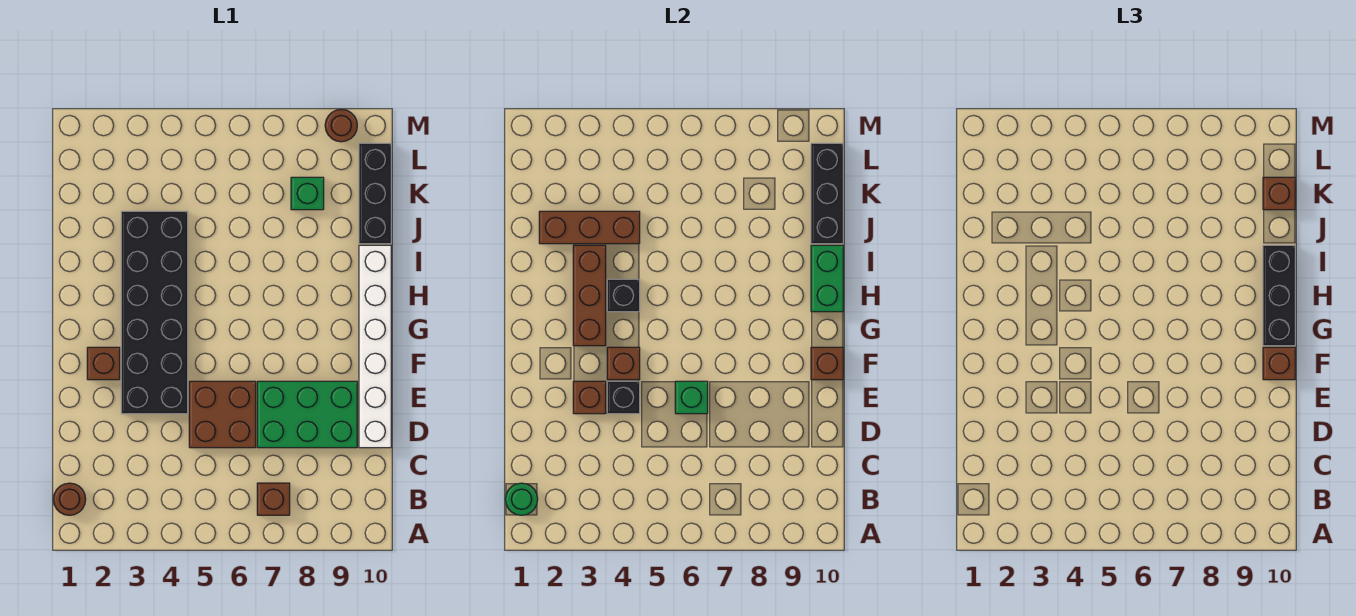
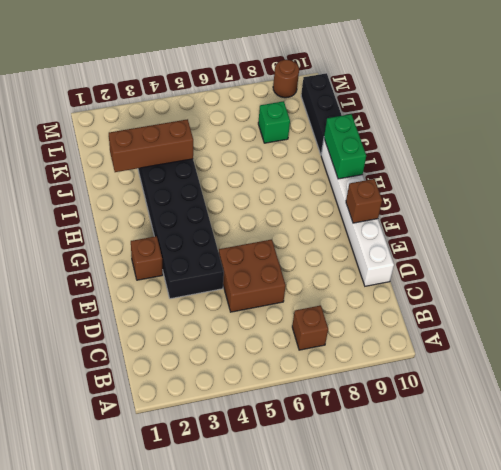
none -> brown 1x1 round brick [53,483,86,515]
none -> green 2x3 brick [257,381,357,448]
none -> green 1x1 round brick [505,483,538,515]

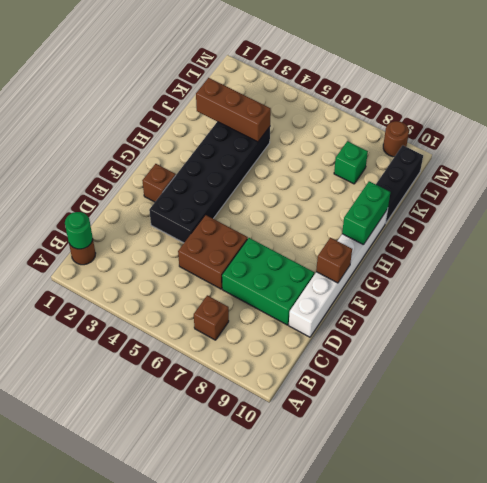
none -> brown 1x1 brick [573,381,606,414]
none -> black 1x1 brick [607,381,640,414]
none -> green 1x1 brick [675,381,708,414]

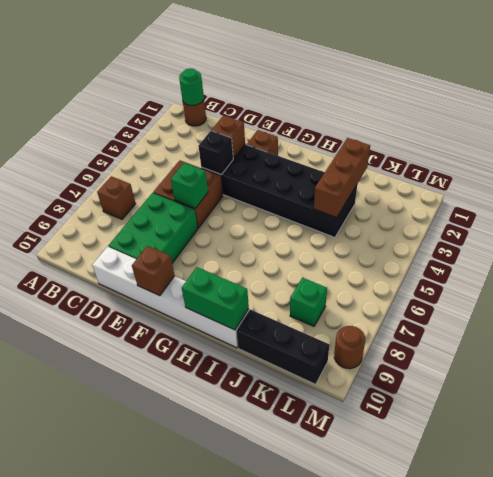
none -> brown 1x1 brick [607,347,640,380]
none -> brown 1x3 brick [573,245,606,346]
none -> black 1x1 brick [607,279,640,312]

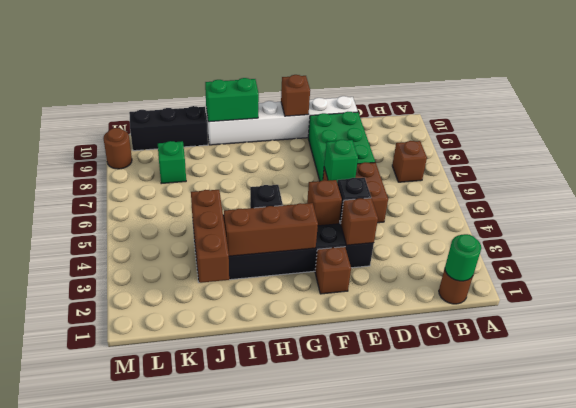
none -> black 1x3 brick [811,143,843,244]
none -> brown 1x1 brick [1263,347,1295,380]
none -> black 1x3 brick [1263,245,1295,346]

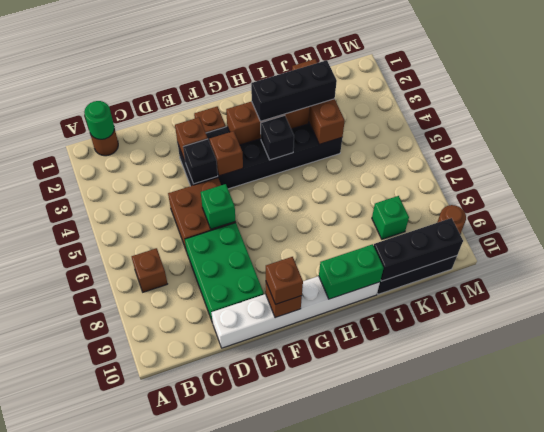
black 1x3 brick [251,60,337,121] -> black 1x3 brick moved to [1263,245,1295,346]
none -> brown 1x1 brick [1263,177,1295,210]

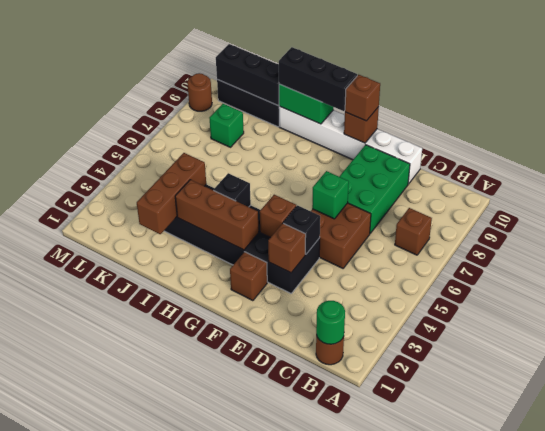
none -> brown 1x1 brick [1263,177,1295,210]

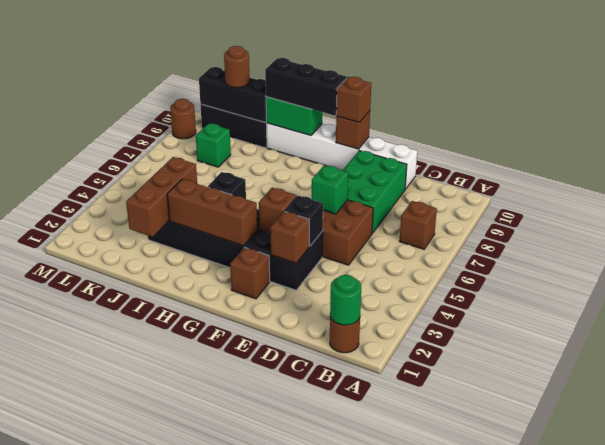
brown 1x1 round brick [224,46,250,88] -> brown 1x1 brick [1263,177,1295,210]

